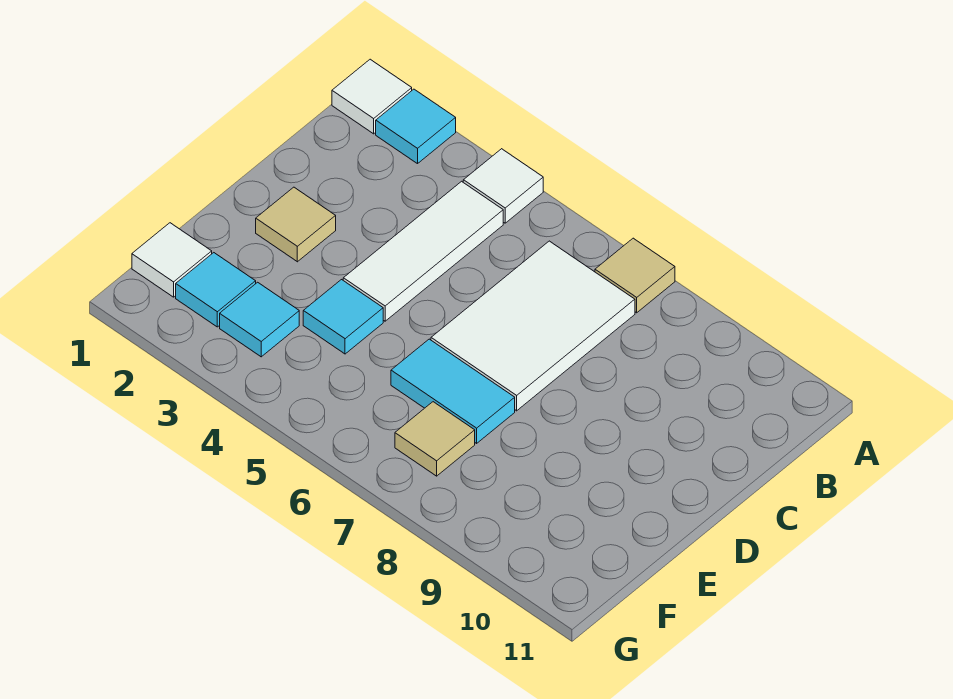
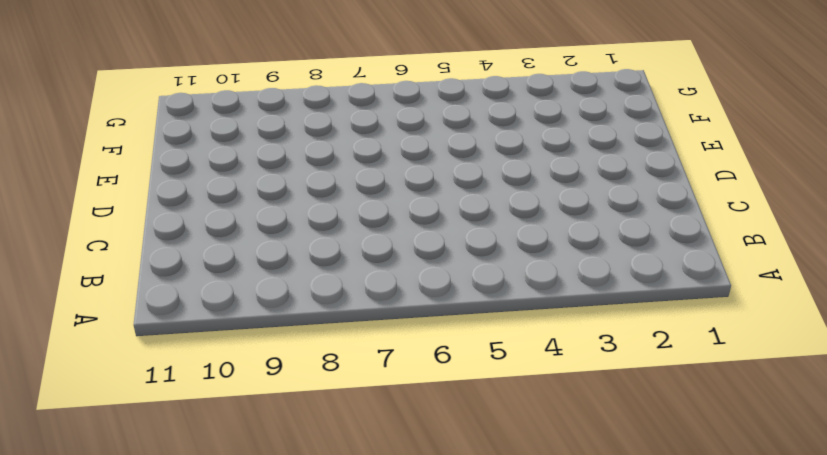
none -> white 1x1 tile [332,59,412,134]
none -> cyan 1x1 tile [376,89,456,164]
none -> white 1x1 tile [463,149,543,223]

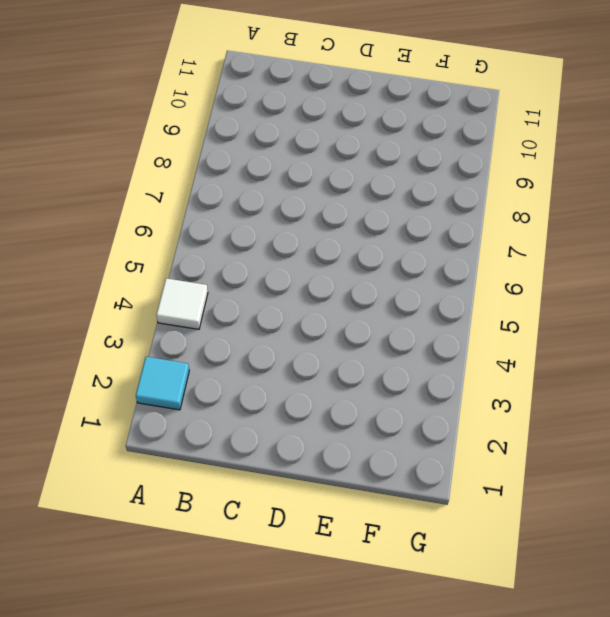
none -> white 1x1 tile [332,59,412,134]
none -> tan 1x1 tile [595,238,675,313]
none -> white 1x3 tile [343,181,503,321]

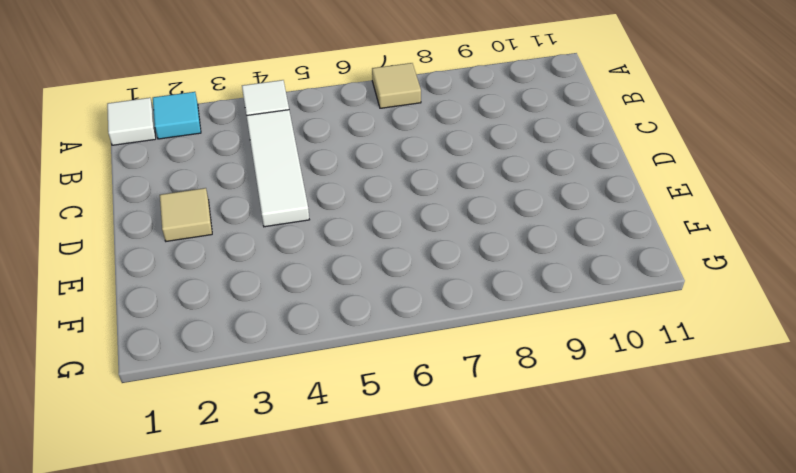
none -> white 2x3 tile [431,241,635,411]
none -> cyan 1x1 tile [303,280,383,354]
none -> cyan 1x2 tile [391,339,515,443]

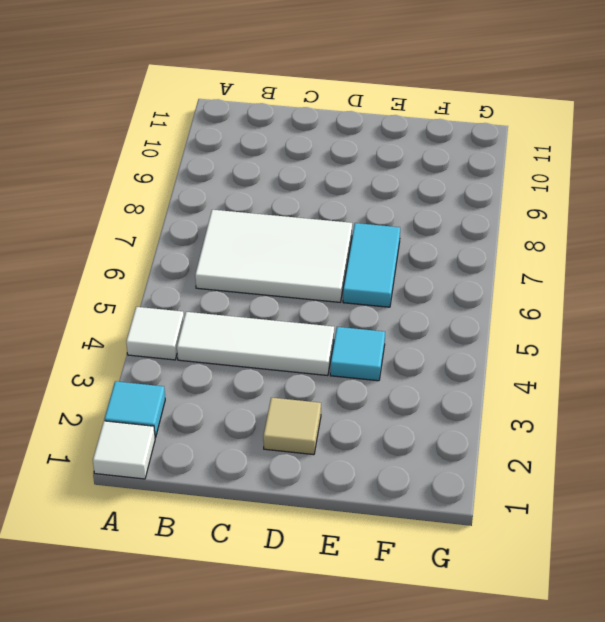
none -> tan 1x1 tile [595,238,675,313]
none -> white 1x1 tile [132,223,212,297]
none -> cyan 1x1 tile [176,253,256,327]

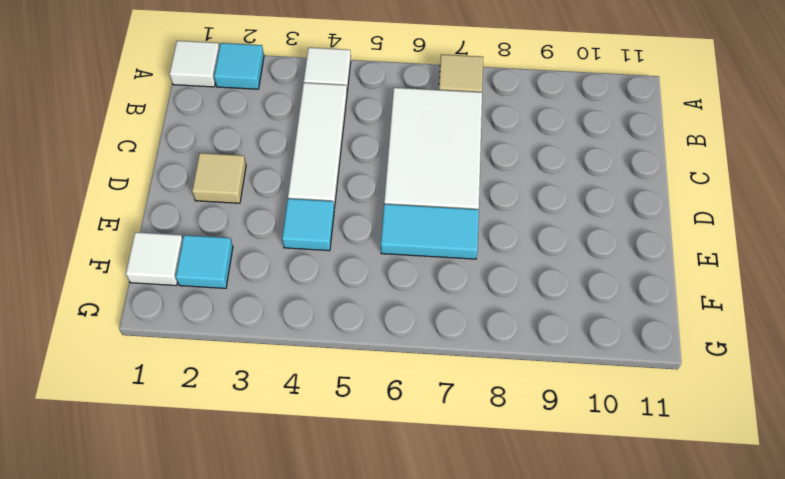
none -> cyan 1x1 tile [220,282,299,357]
none -> tan 1x1 tile [395,402,475,476]

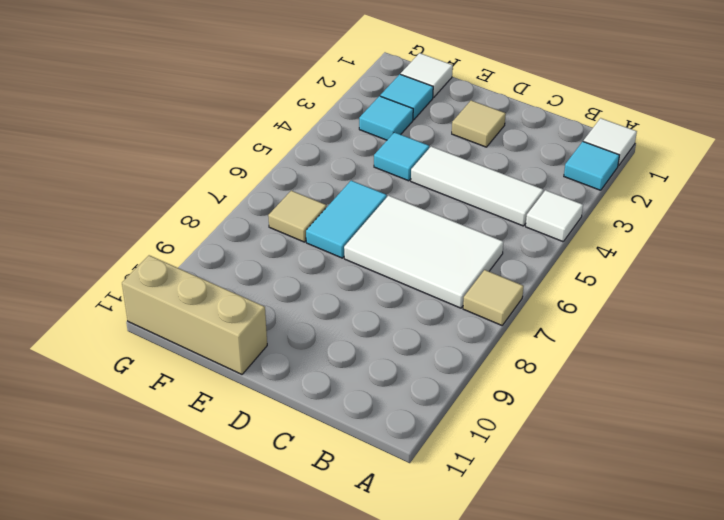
tan 1x3 brick [122,255,267,374] -> none

